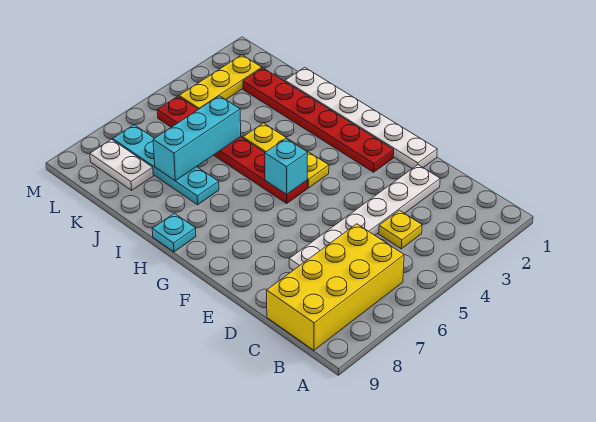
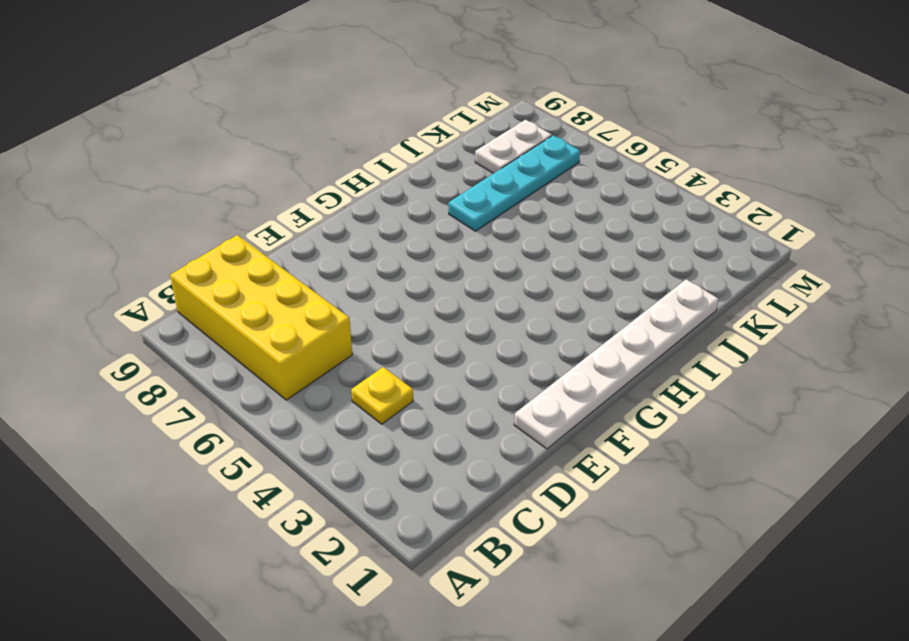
none -> white 1x6 plate [289,165,440,270]
none -> red 1x6 plate [243,68,394,172]
none -> yellow 1x3 plate [243,123,329,188]

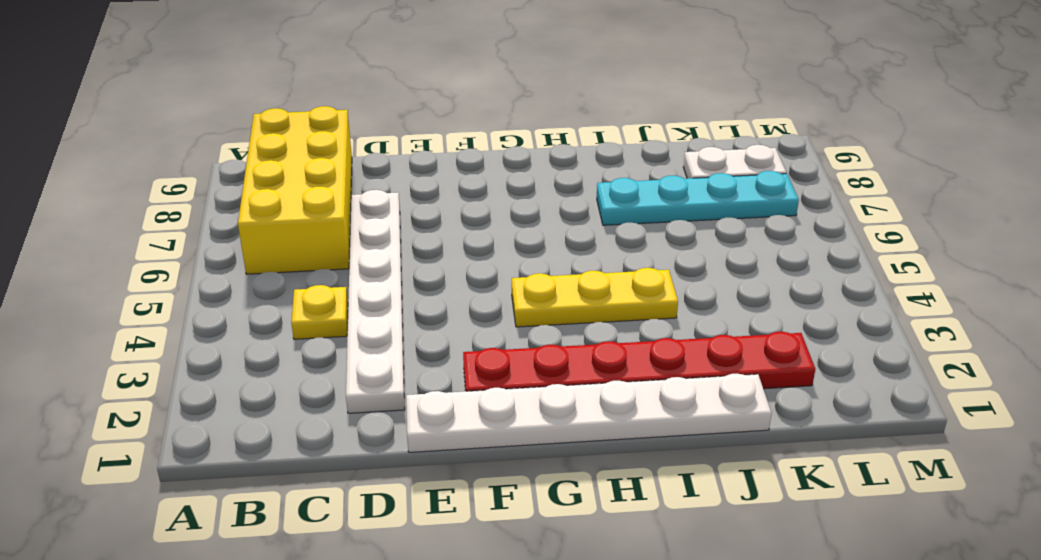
none -> red 1x6 plate [157,96,307,203]
none -> cyan 1x1 plate [152,213,196,252]
none -> yellow 1x3 plate [179,55,262,109]

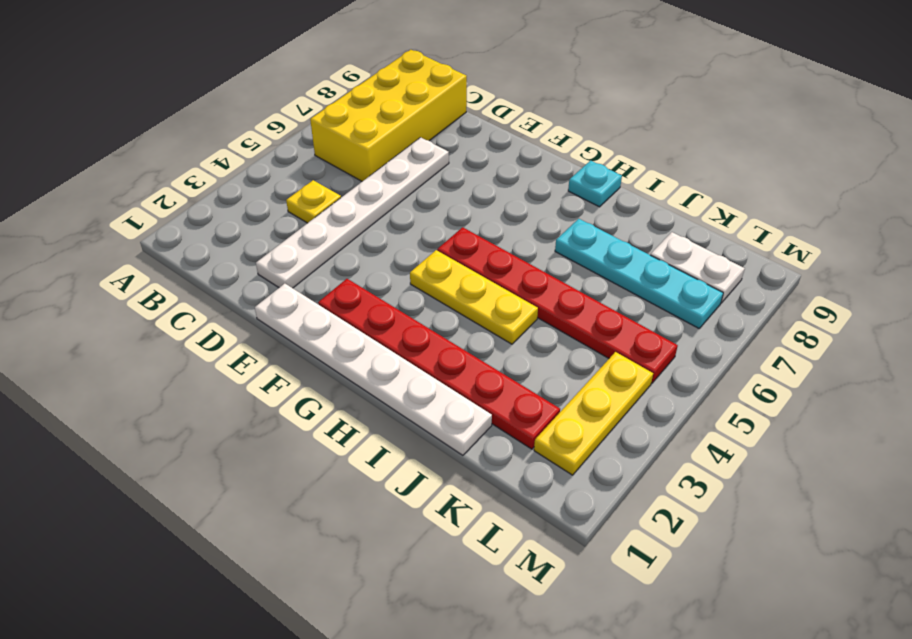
none -> cyan 1x1 brick [265,139,308,195]
none -> cyan 1x3 brick [153,96,241,181]

